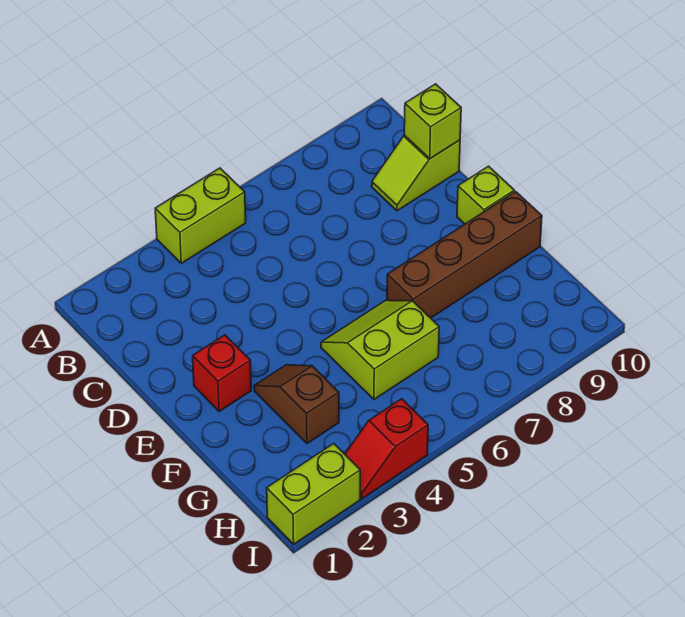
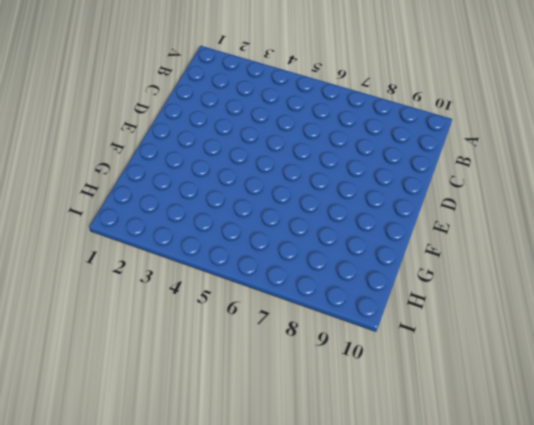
none -> lime 1x2 brick [155,168,246,263]
none -> lime 1x2 slope [372,135,460,211]

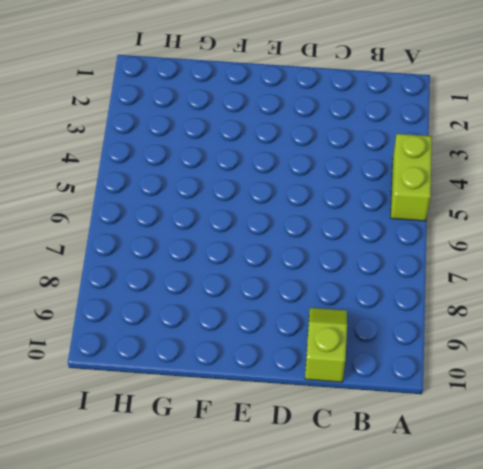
none -> red 1x1 brick [193,335,251,411]
none -> lime 1x1 brick [457,166,514,224]

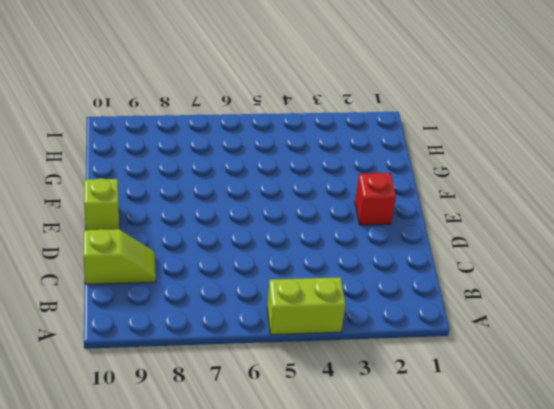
none -> brown 1x2 slope [254,365,339,443]
none -> lime 2x2 slope [321,300,439,399]

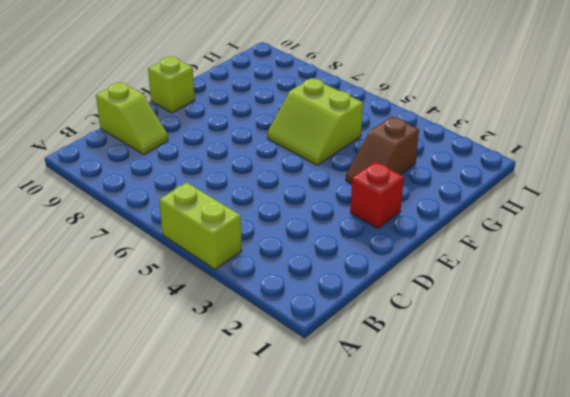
none -> brown 1x4 brick [387,192,542,318]
none -> lime 1x2 brick [267,444,360,544]

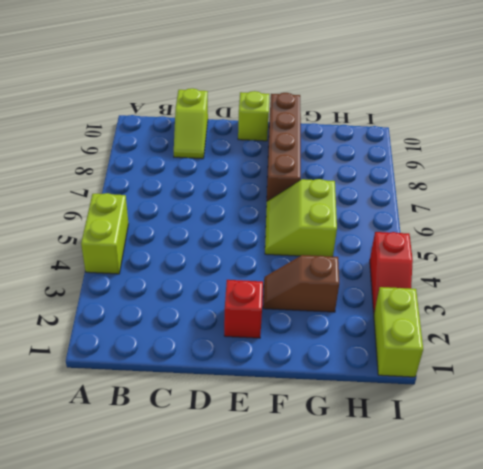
none -> lime 1x1 brick [404,84,461,159]

